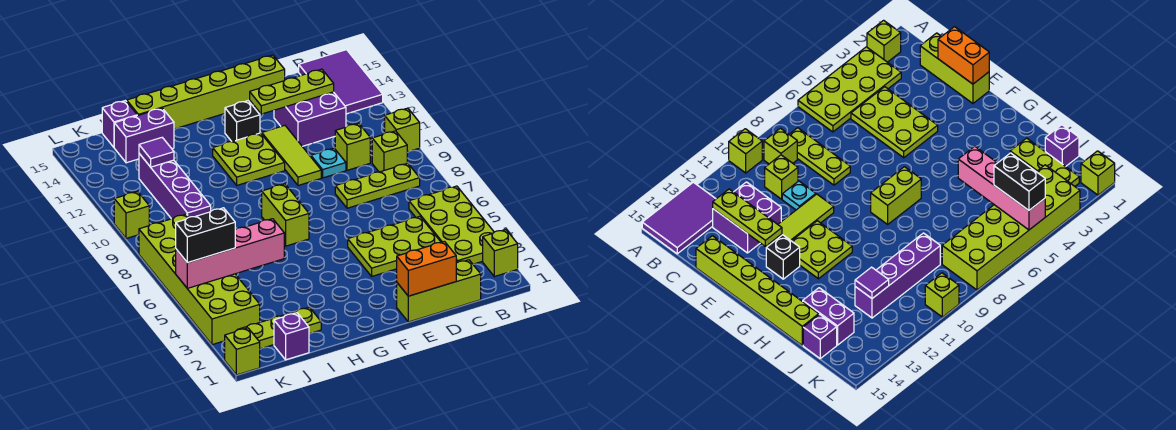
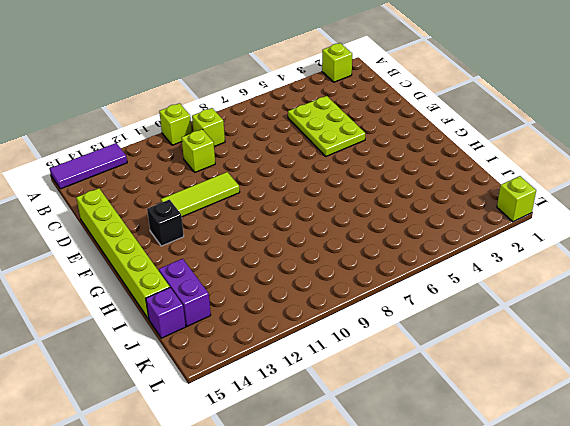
purple 1x3 tile [50,143,127,189] -> purple 2x3 tile [299,50,383,114]
none -> lime 2x4 plate [409,186,494,264]
none -> lime 1x3 plate [335,163,420,208]
none -> lime 1x3 brick [397,260,481,322]

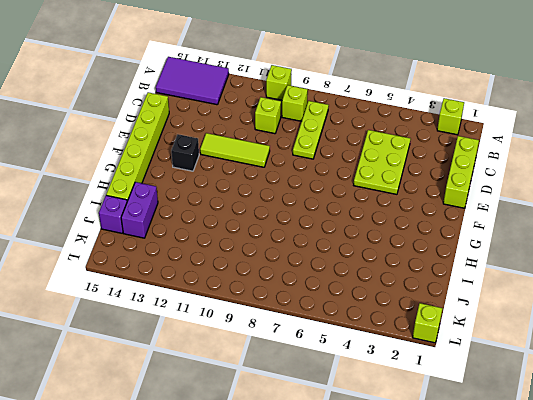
none -> lime 2x4 plate [409,186,494,264]
none -> purple 2x2 brick [274,92,346,146]
none -> cyan 1x1 plate [311,148,346,178]

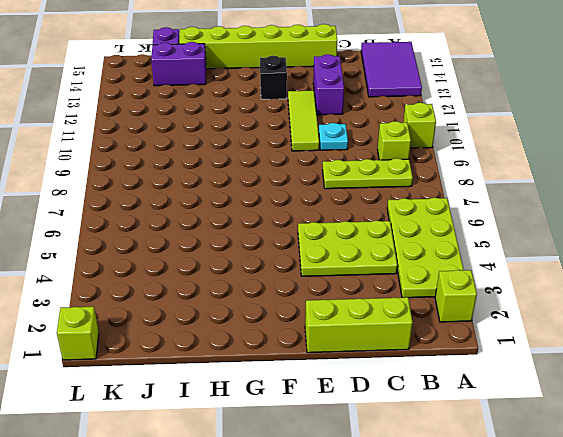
purple 1x2 brick [313,55,344,115] -> purple 2x2 brick [274,92,346,146]
none -> lime 1x1 brick [335,123,370,170]
none -> lime 2x2 plate [213,133,285,185]
none -> lime 1x2 brick [262,184,309,246]

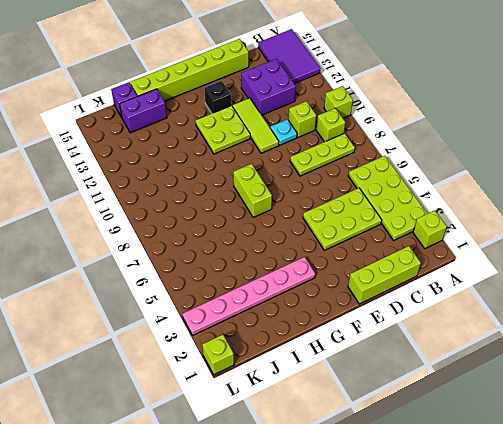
pink 1x6 plate [182,257,315,335] -> lime 2x6 brick [139,214,260,345]
none -> lime 1x3 plate [237,307,321,349]
none -> purple 1x1 brick [274,313,309,360]
none -> purple 1x4 brick [139,154,211,219]

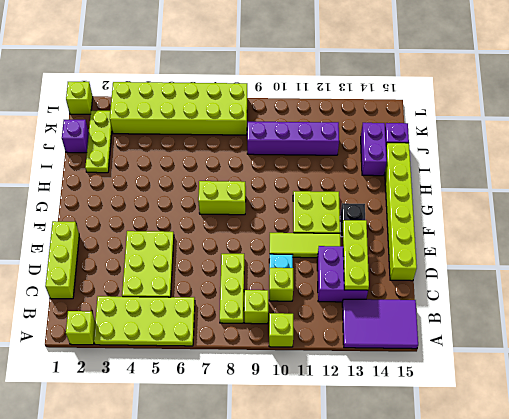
none -> lime 1x1 brick [114,191,149,239]
none -> orange 1x2 brick [397,241,456,296]
none -> pink 1x4 brick [176,219,284,288]

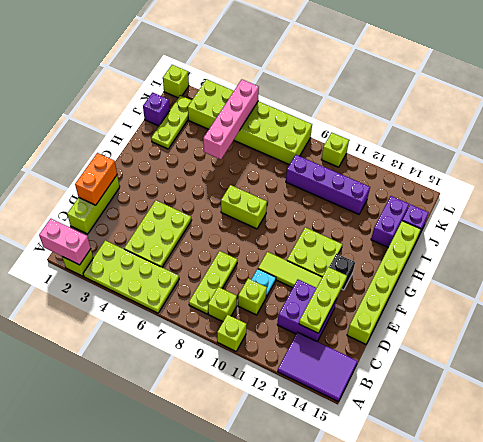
pink 1x2 brick [39,219,91,265] -> none
none -> purple 1x1 tile [139,138,174,167]
none -> black 1x2 brick [176,208,235,263]

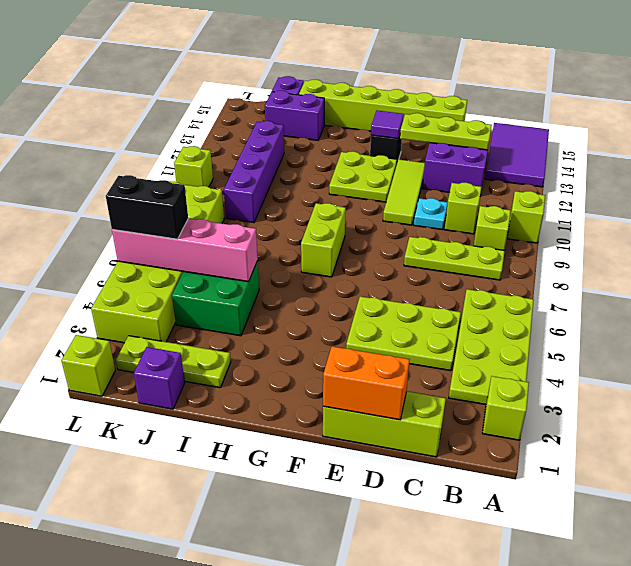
purple 1x1 tile [371,111,404,139] -> purple 1x1 tile moved to [139,138,174,167]
green 2x2 brick [172,261,259,336] -> none

